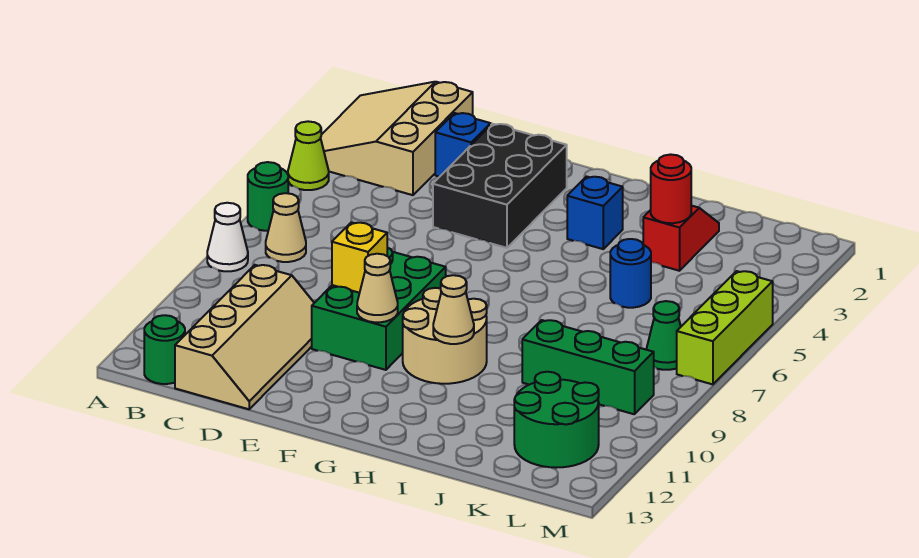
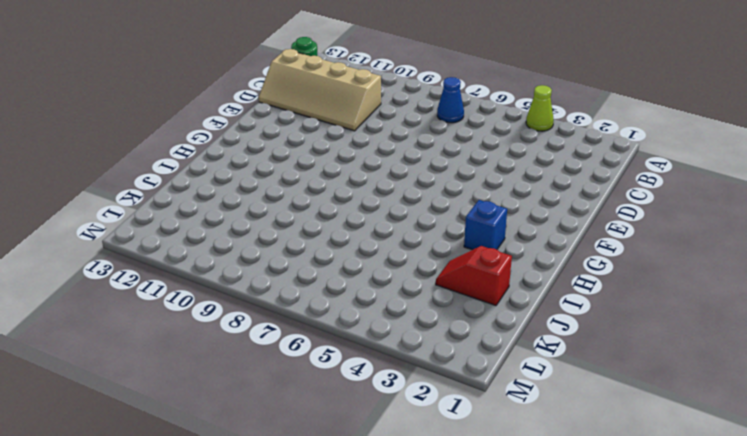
blue 1x1 cone [437,77,464,123] -> tan 1x1 cone [266,193,306,262]
red 1x2 slope [436,246,512,306] -> red 1x2 slope turned to [643,206,719,271]
none -> tan 3x3 slope [321,82,473,195]
none -> green 1x1 round brick [248,162,288,231]
none -> white 1x1 cone [207,203,248,271]

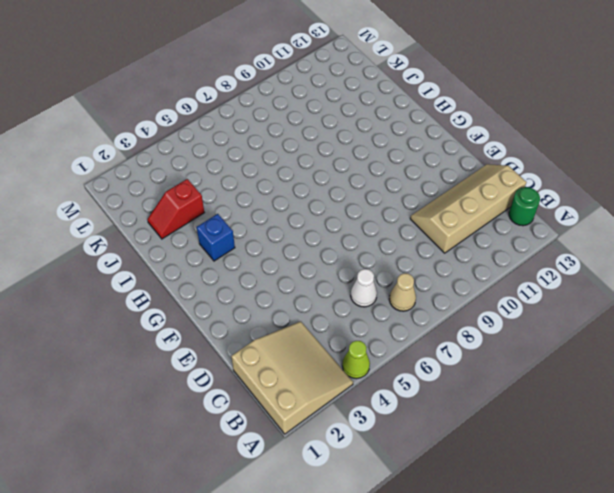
tan 3x3 slope [231,321,353,434] -> tan 3x3 slope turned to [321,82,473,195]
white 1x1 cone [351,269,377,307] -> white 1x1 cone moved to [207,203,248,271]
none -> green 1x1 round brick [248,162,288,231]
none -> blue 1x1 brick [435,113,491,177]
none -> black 2x3 brick [433,124,567,248]

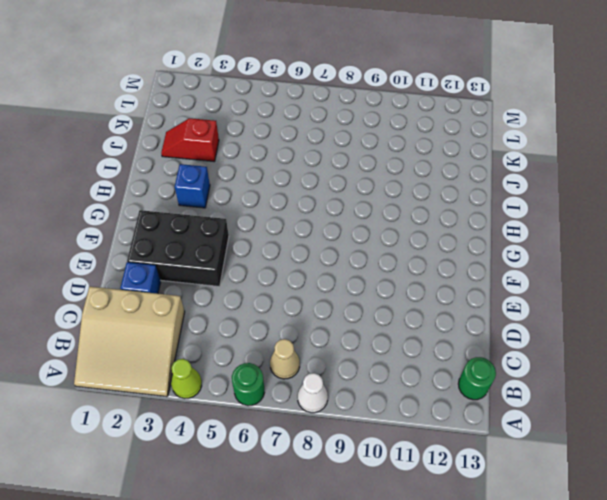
none -> tan 2x4 slope [175,265,314,409]
none -> green 2x3 brick [312,248,446,370]
none -> tan 2x2 round brick [403,288,487,384]

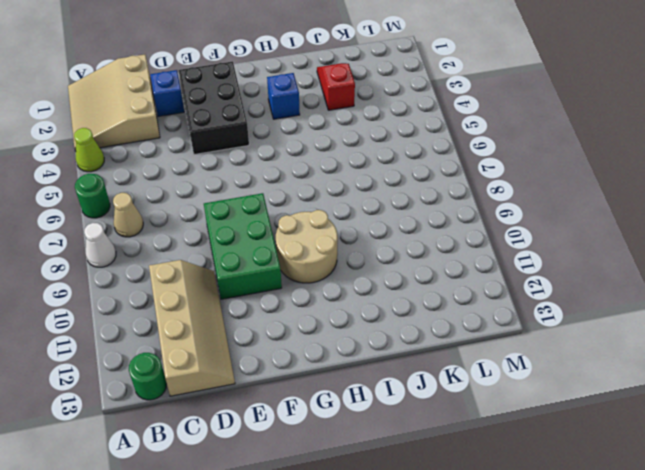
none -> blue 1x1 round brick [610,239,651,308]
none -> green 1x3 brick [522,320,654,414]
none -> green 2x2 round brick [514,372,599,468]

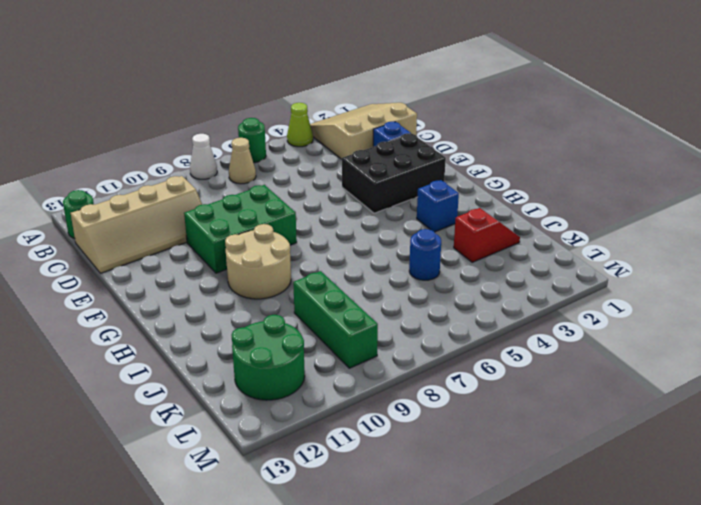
none -> green 1x1 cone [646,301,681,370]
none -> lime 1x3 brick [677,271,773,384]
none -> yellow 1x1 brick [332,222,387,293]

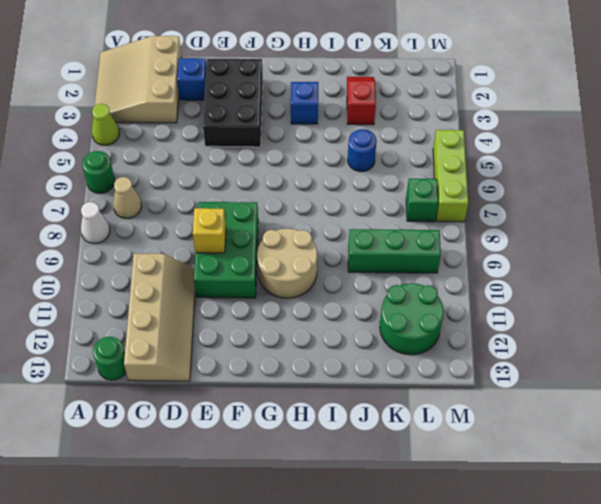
green 1x1 brick [406,179,438,222] -> green 1x1 cone [646,301,681,370]
none -> tan 1x1 cone [357,254,398,322]
none -> tan 1x1 cone [433,275,474,344]
none -> red 1x1 round brick [651,154,691,223]

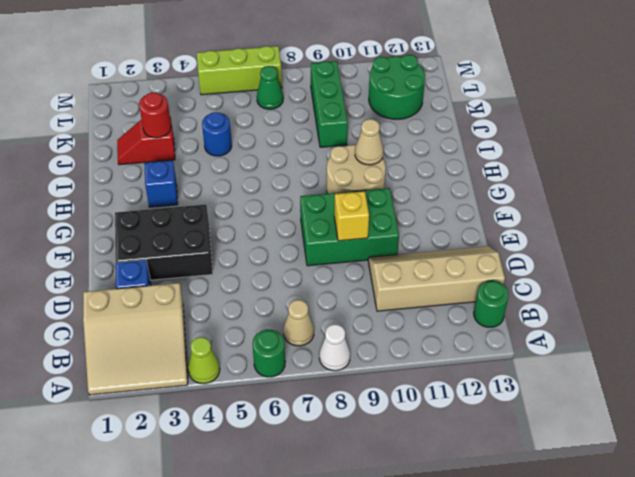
none -> tan 1x1 cone [357,254,398,322]

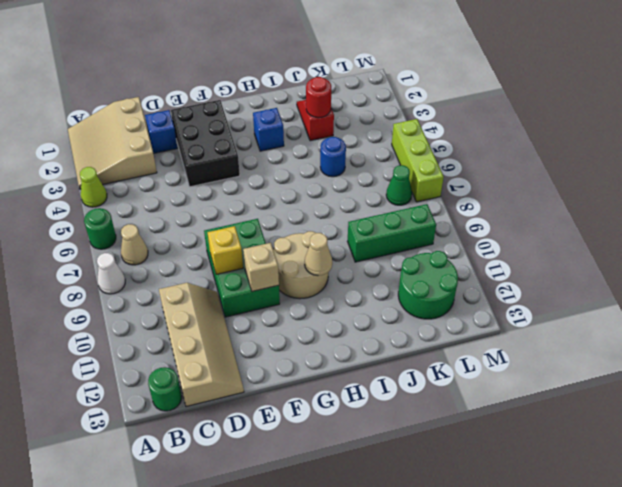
tan 1x1 brick [243,243,279,291] -> tan 1x1 cone [357,254,398,322]

